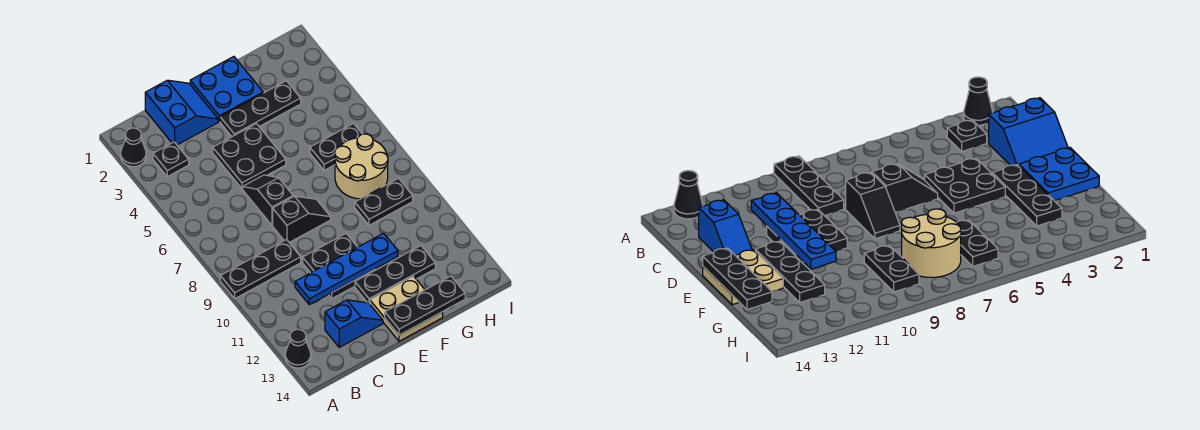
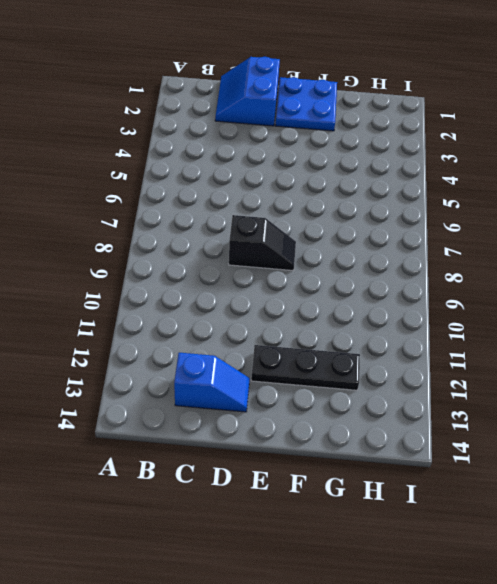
blue 2x2 slope [215,57,280,126] -> blue 2x2 slope turned to [145,80,218,145]
none -> black 1x1 cone [121,128,146,167]
none -> black 1x3 plate [220,240,301,298]
none -> black 1x1 cone [285,329,311,368]

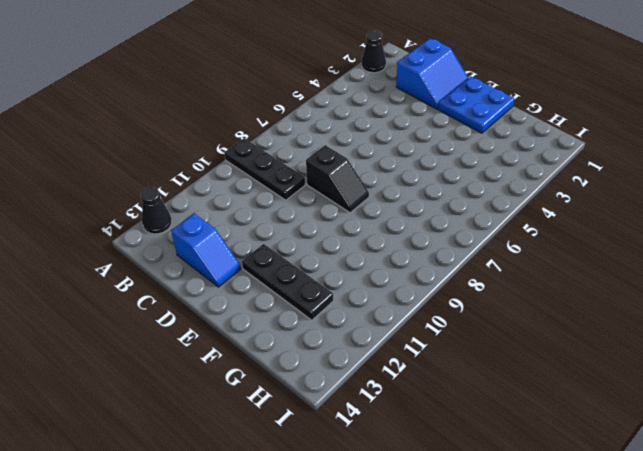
none -> black 1x1 plate [153,142,189,177]
none -> black 2x2 plate [213,124,286,189]
none -> black 1x2 slope [243,175,293,225]

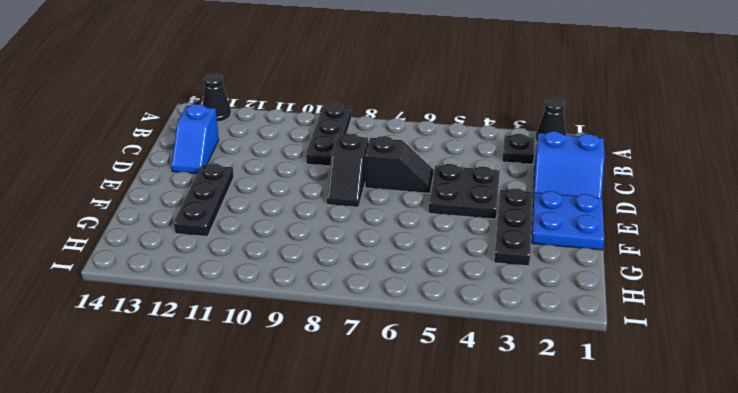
none -> black 2x2 plate [303,234,375,298]
none -> tan 2x2 plate [370,276,443,341]
none -> black 1x2 plate [310,124,362,170]

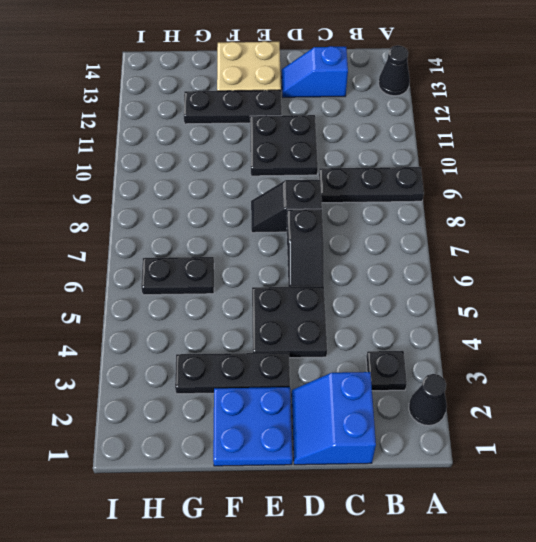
none -> tan 2x2 round brick [335,134,388,199]
none -> black 1x2 plate [355,178,413,225]
none -> blue 1x4 plate [295,233,398,305]

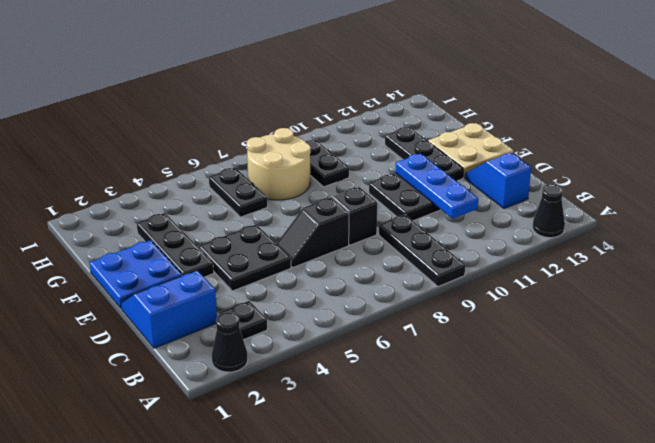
blue 1x3 plate [395,153,478,219] -> blue 1x4 plate [295,233,398,305]
none -> black 1x3 plate [385,276,465,335]

